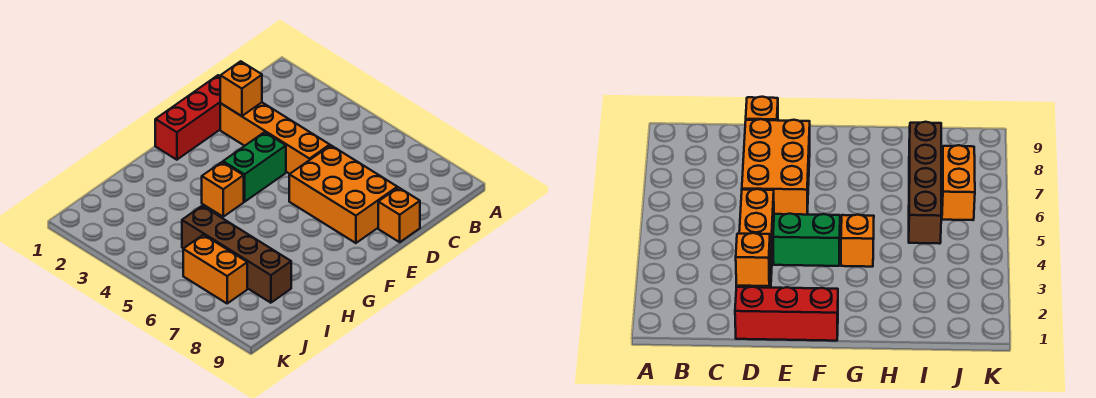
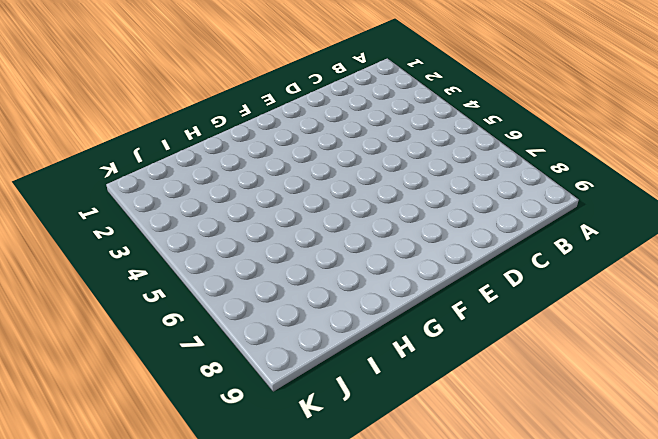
none -> red 1x3 brick [155,75,220,160]
none -> orange 1x4 brick [220,103,330,174]

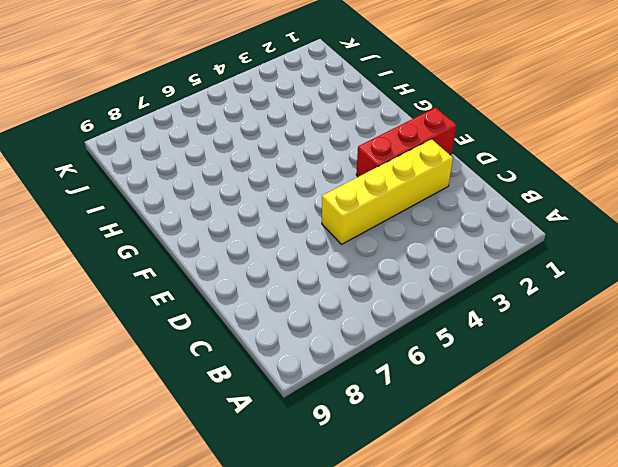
yellow 1x4 brick [322,139,453,244] -> orange 1x4 brick [220,103,330,174]
red 1x3 brick [356,108,456,177] -> red 1x3 brick turned to [155,75,220,160]
none -> orange 2x3 brick [289,145,397,243]
none -> orange 1x1 brick [378,188,420,242]

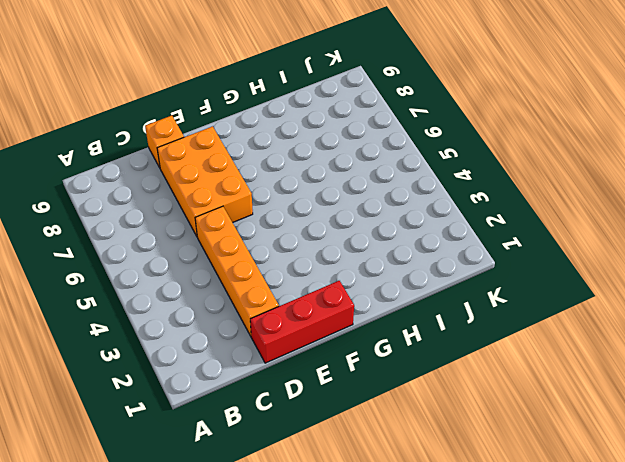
none -> green 1x2 brick [223,132,286,202]
none -> orange 1x1 brick [202,162,244,217]

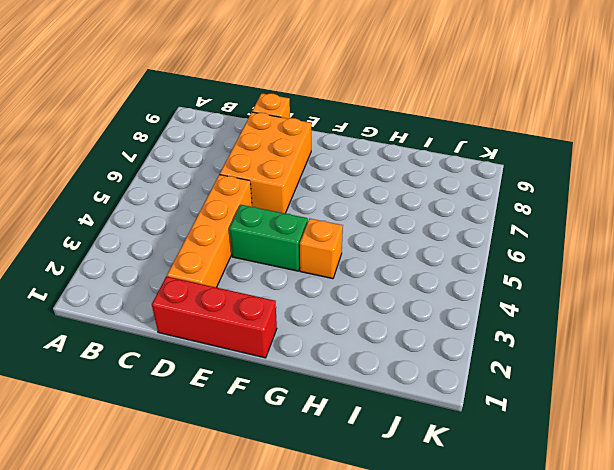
none -> brown 1x4 brick [182,206,291,303]
none -> orange 1x2 brick [183,235,247,303]

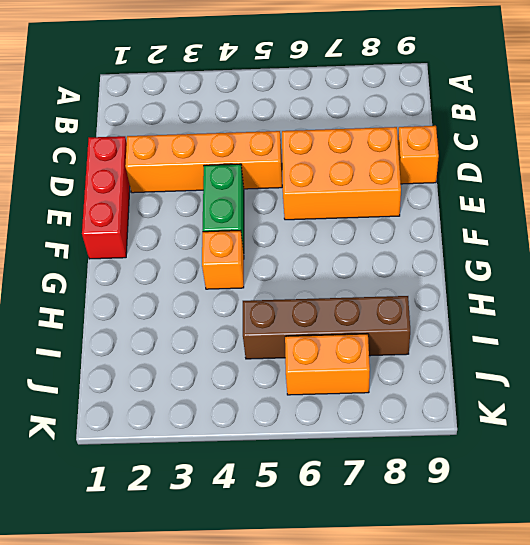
none -> orange 1x1 brick [220,61,262,116]

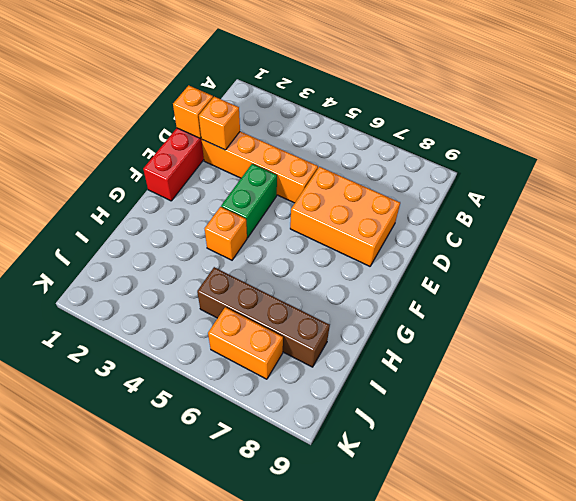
orange 1x1 brick [173,85,213,138] -> orange 1x1 brick moved to [378,188,420,242]

